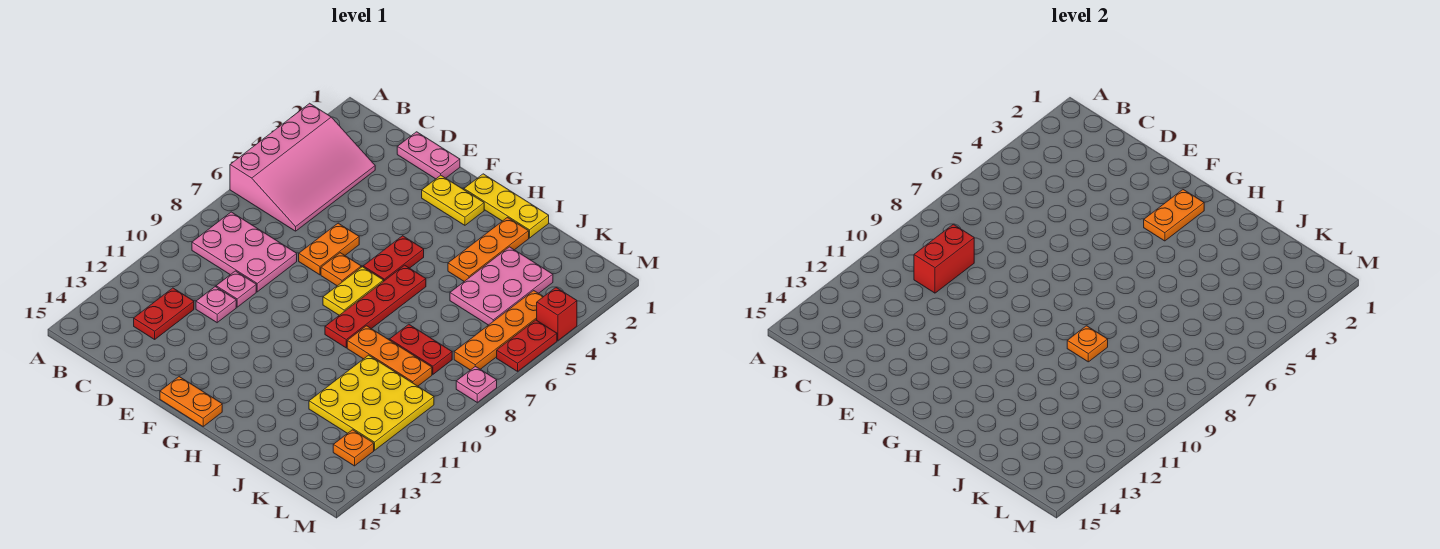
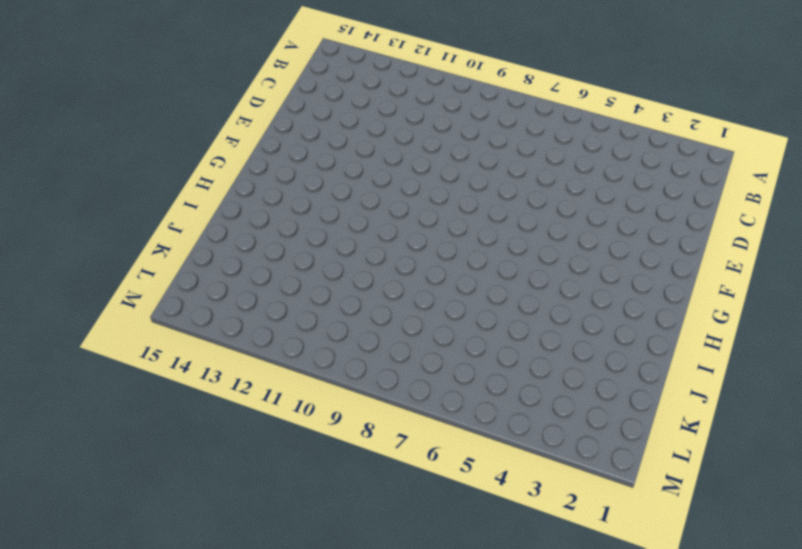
none -> pink 3x4 slope [230,103,375,231]
none -> pink 2x3 plate [192,212,297,292]
none -> red 1x2 plate [134,288,194,339]

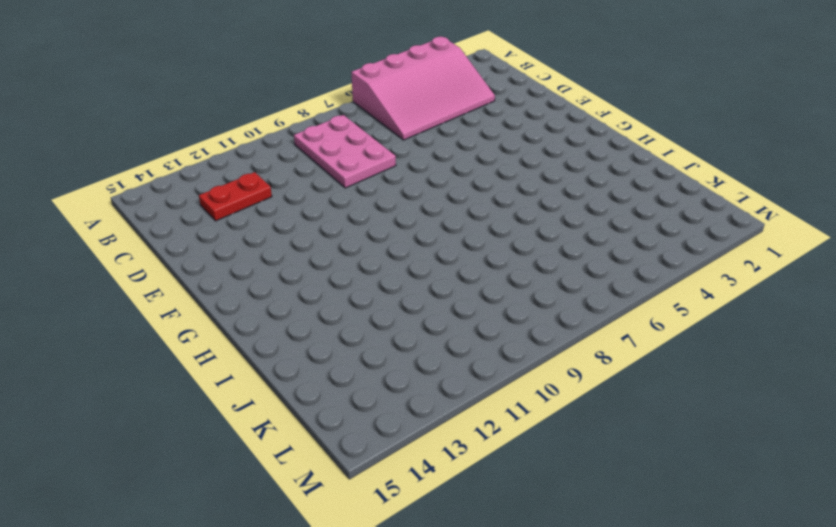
none -> pink 1x2 plate [397,132,460,179]
none -> pink 1x1 plate [216,271,256,307]
none -> pink 1x1 plate [196,287,236,323]

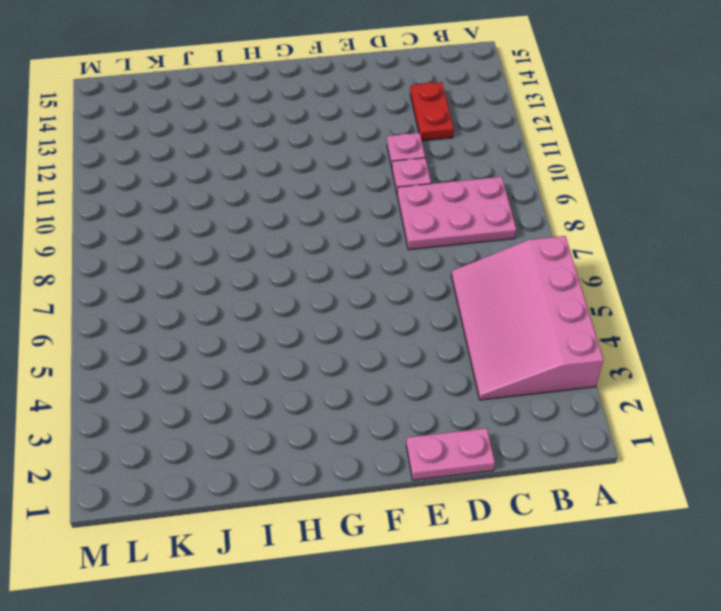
none -> orange 1x2 plate [299,223,359,275]
none -> yellow 1x2 plate [422,175,484,225]
none -> orange 1x1 plate [321,253,361,286]

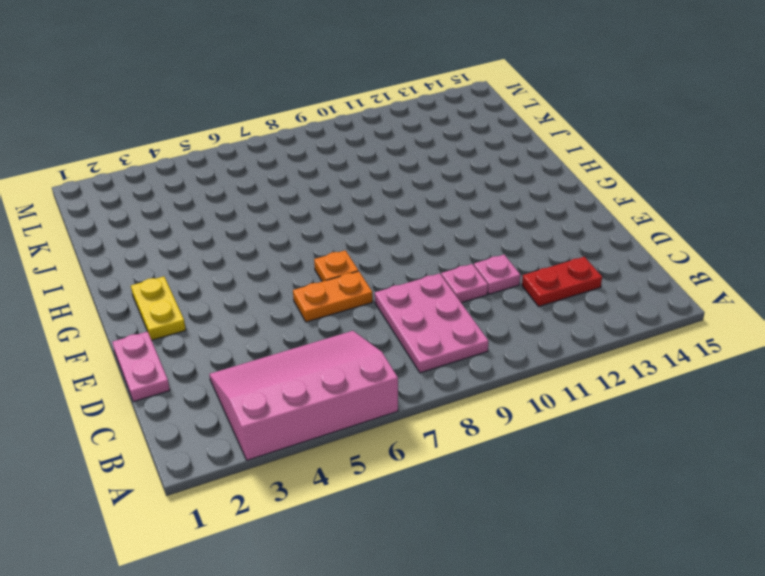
none -> orange 1x2 plate [160,377,222,426]
none -> yellow 1x3 plate [464,174,549,238]
none -> red 1x2 plate [363,236,424,281]

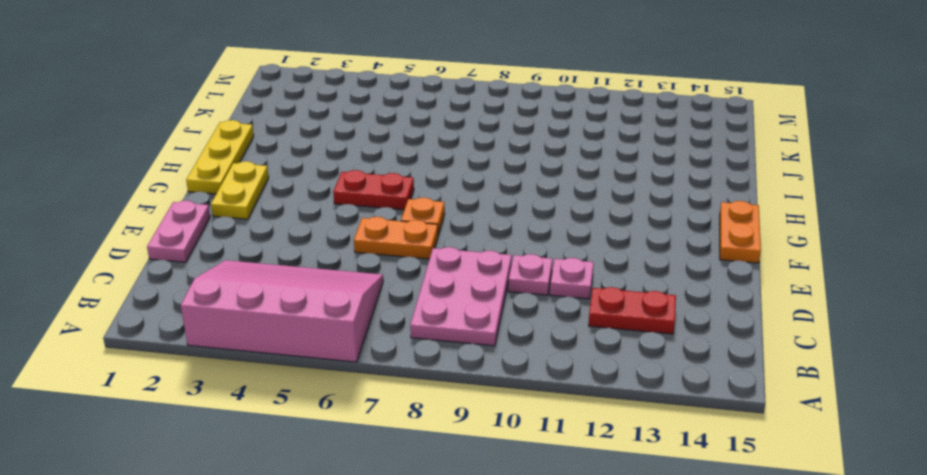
none -> yellow 1x2 plate [323,267,383,315]
none -> red 1x4 plate [325,265,426,348]
none -> orange 1x3 plate [448,218,529,281]

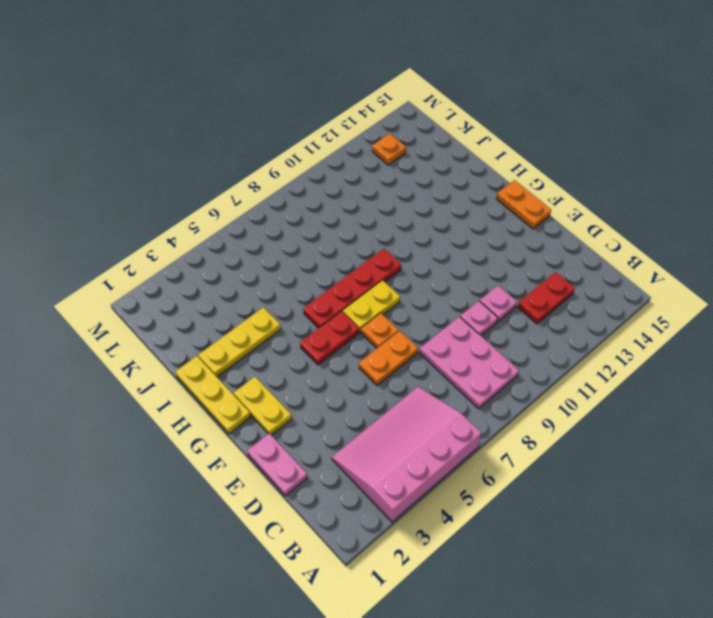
yellow 1x3 plate [198,307,281,377] -> orange 1x3 plate [448,218,529,281]
none -> orange 1x3 plate [347,326,432,386]
none -> pink 2x3 plate [450,247,553,325]
none -> red 1x2 plate [390,324,452,374]

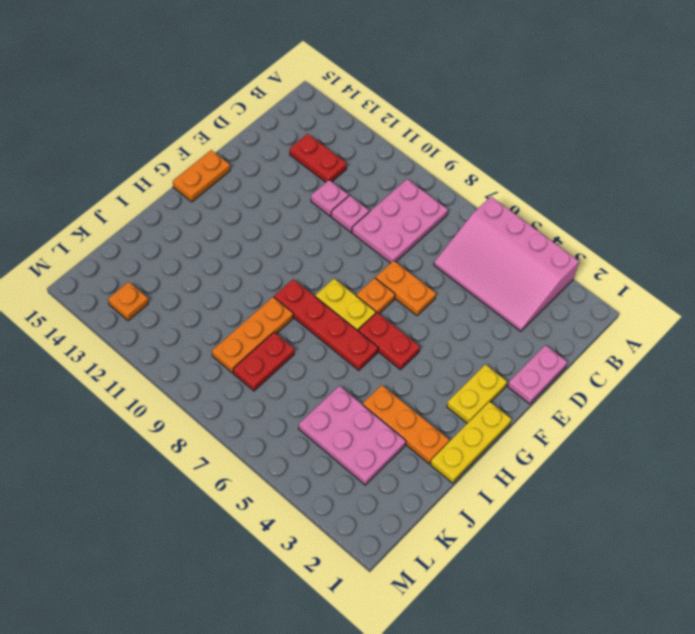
none -> yellow 3x3 plate [309,355,434,450]
none -> orange 1x4 plate [454,291,543,370]
none -> red 1x1 brick [537,288,577,341]

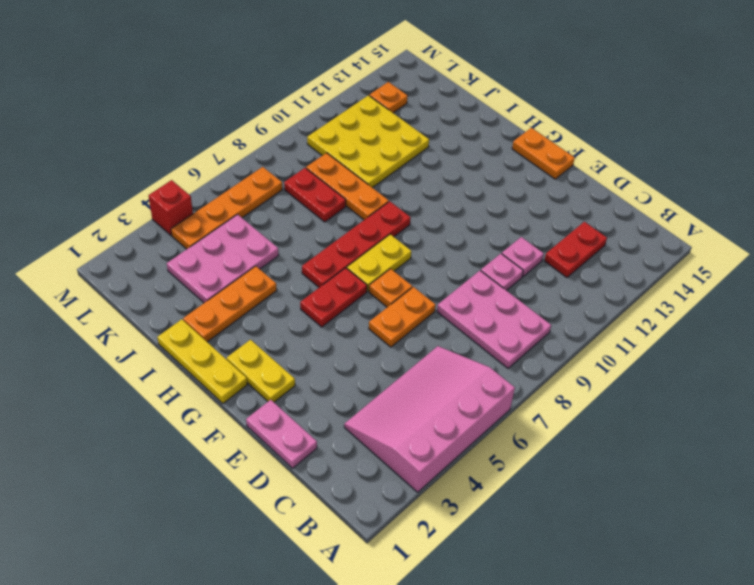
none -> red 1x2 plate [497,320,557,371]
none -> pink 1x1 plate [456,366,497,402]
none -> red 1x2 brick [914,224,974,293]

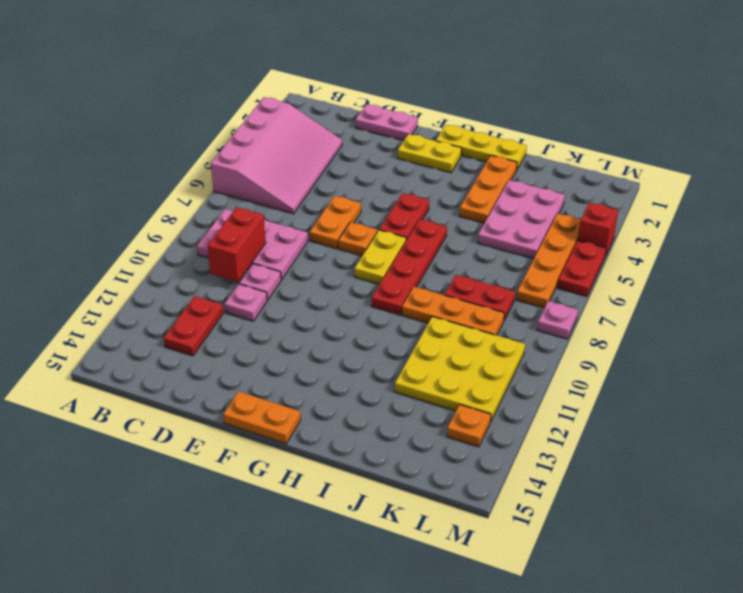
none -> orange 1x2 plate [1144,190,1204,241]
none -> orange 1x1 plate [1067,326,1108,362]

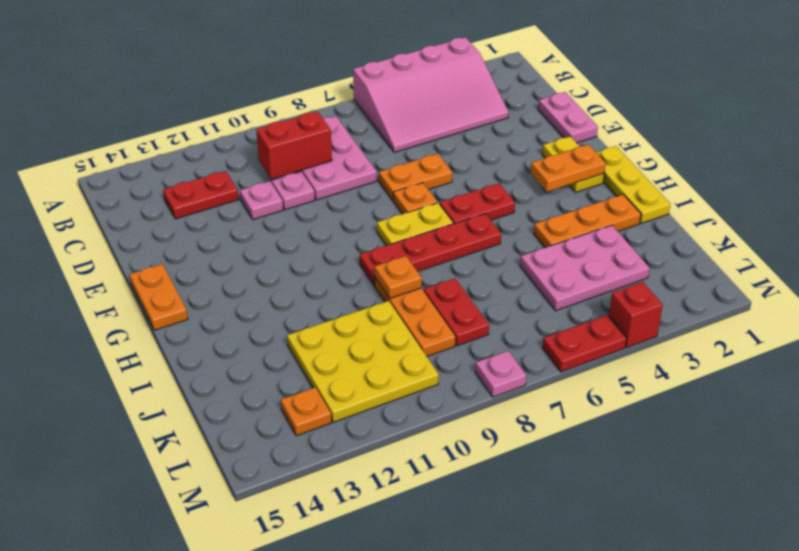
none -> orange 1x4 plate [454,291,543,370]

